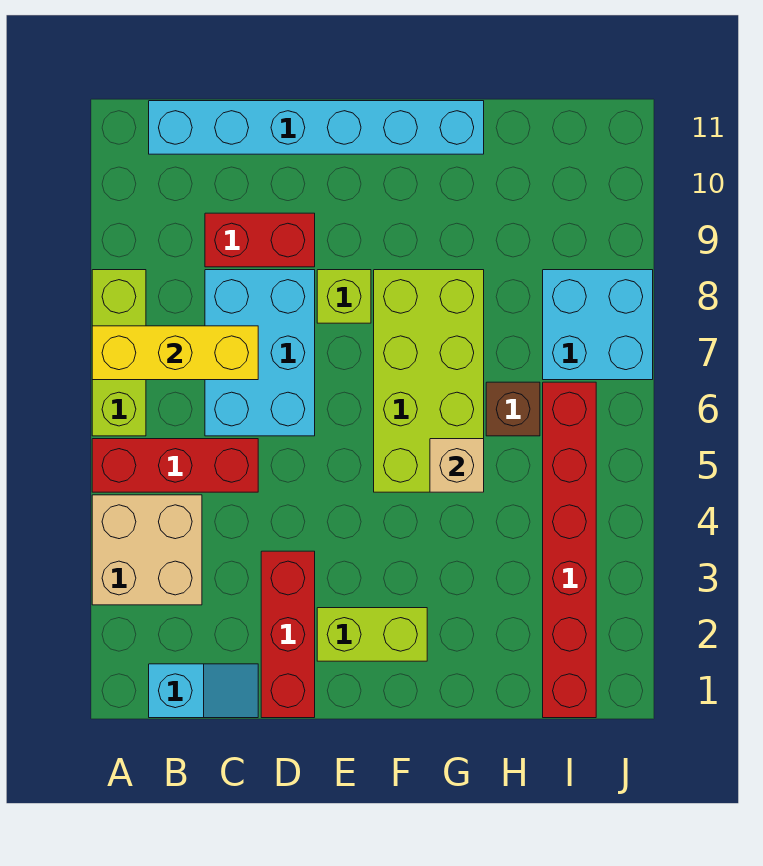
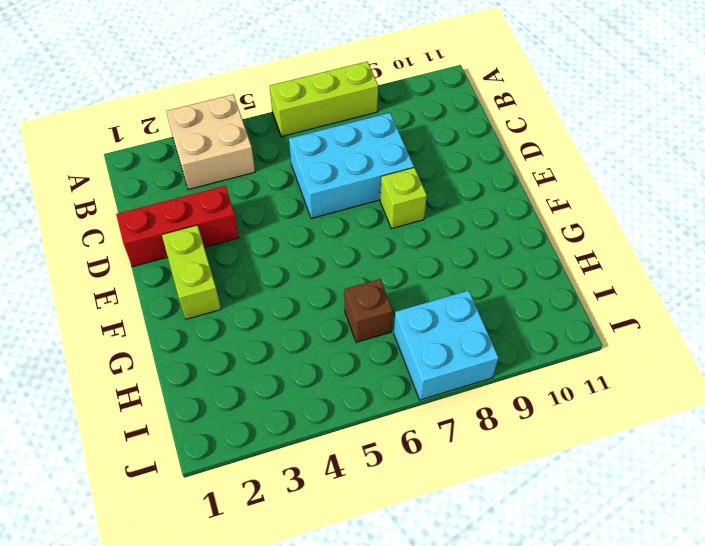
none -> red 1x3 brick [92,439,258,492]
none -> cyan 1x2 slope [149,664,258,718]
none -> cyan 1x6 brick [149,101,484,154]

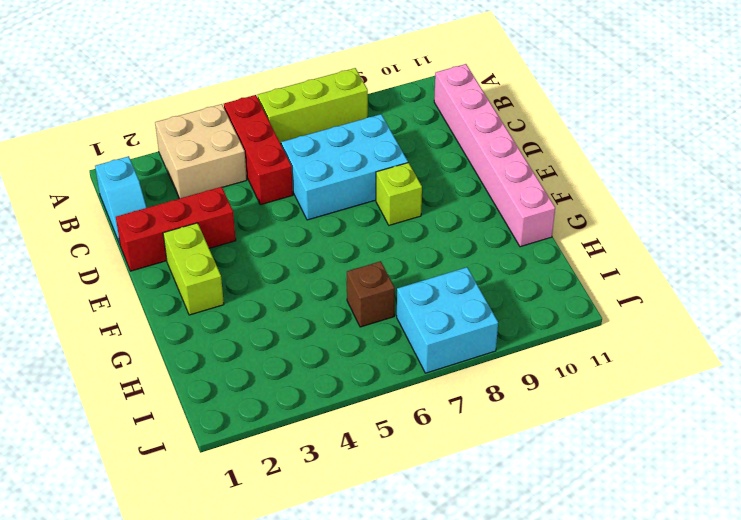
pink 1x6 brick [434,64,555,247] -> cyan 1x6 brick [149,101,484,154]
none -> red 1x2 brick [205,213,315,267]
none -> lime 2x4 brick [374,270,484,492]
none -> red 1x6 brick [543,382,596,718]

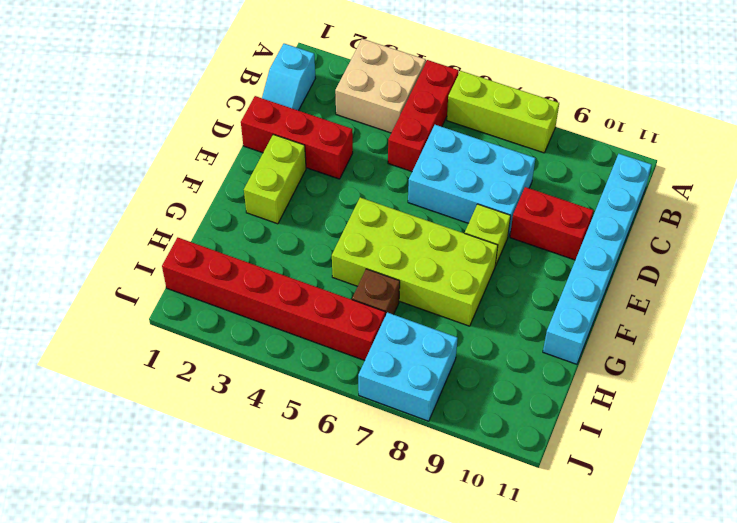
red 1x2 brick [510,187,594,260] -> red 1x2 brick turned to [205,213,315,267]
none -> yellow 1x3 brick [92,326,258,380]
none -> tan 1x1 brick [430,439,484,492]

